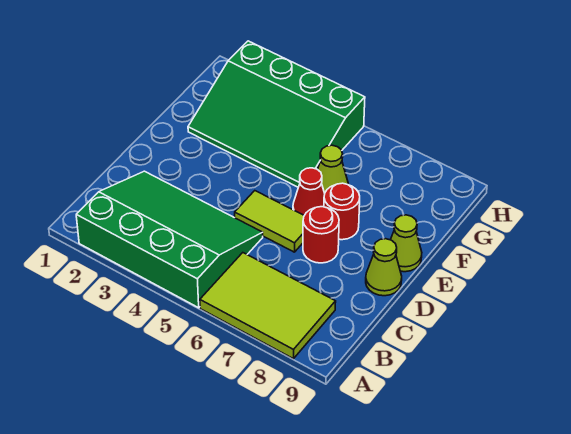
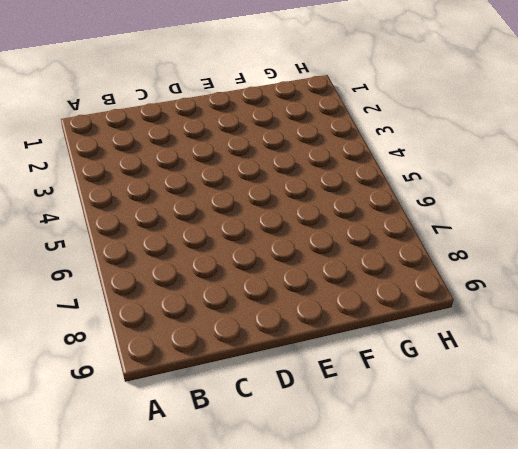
none -> green 3x4 slope [76,171,263,308]
none -> lime 2x3 tile [200,253,336,359]

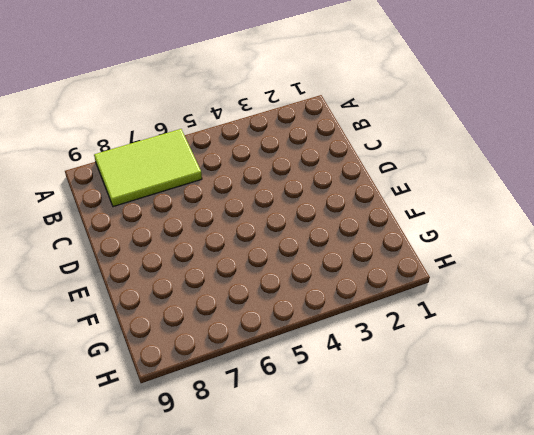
none -> green 3x4 slope [76,171,263,308]
none -> lime 1x2 tile [235,191,304,252]

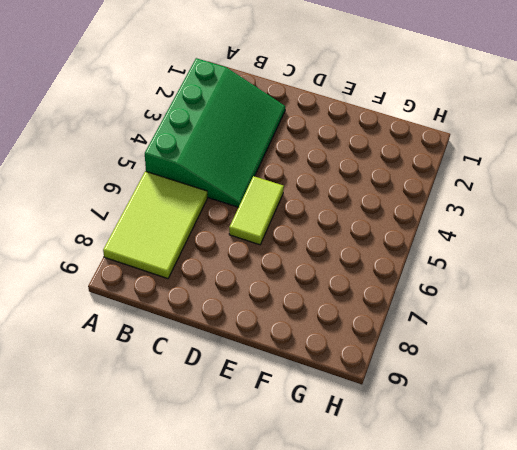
none -> red 1x1 round brick [303,207,339,263]
none -> lime 1x1 cone [366,239,402,296]

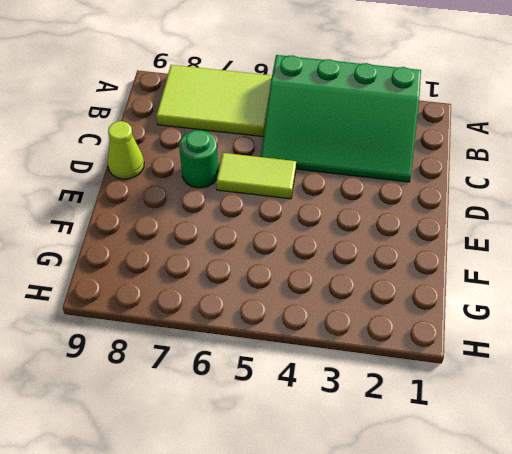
green 1x1 round brick [179,130,218,188] -> red 1x1 round brick [303,207,339,263]
none -> red 1x1 cone [293,168,325,215]
none -> red 1x1 round brick [324,183,360,240]

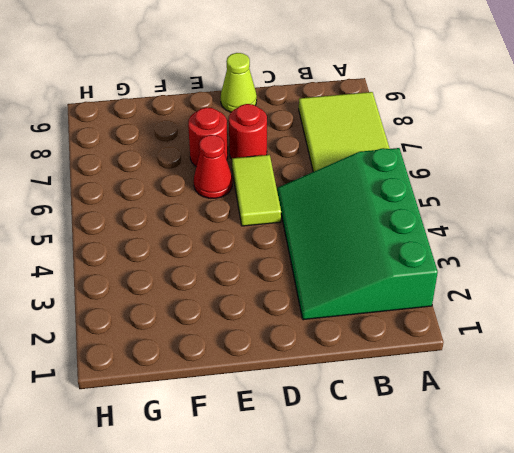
none -> lime 1x1 cone [391,215,422,272]
none -> green 3x4 slope [188,41,365,187]

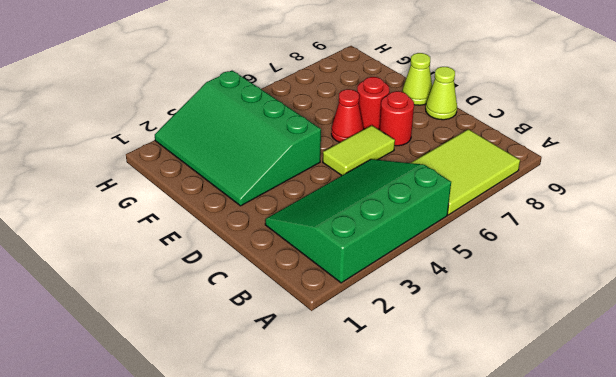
green 3x4 slope [155,70,321,206] -> green 3x4 slope turned to [188,41,365,187]
none -> lime 1x1 cone [318,145,348,193]

